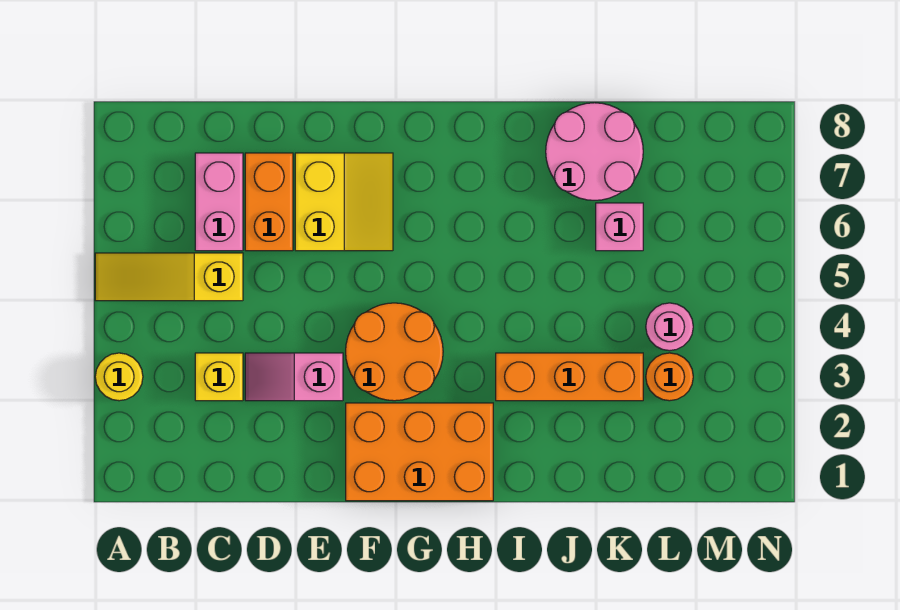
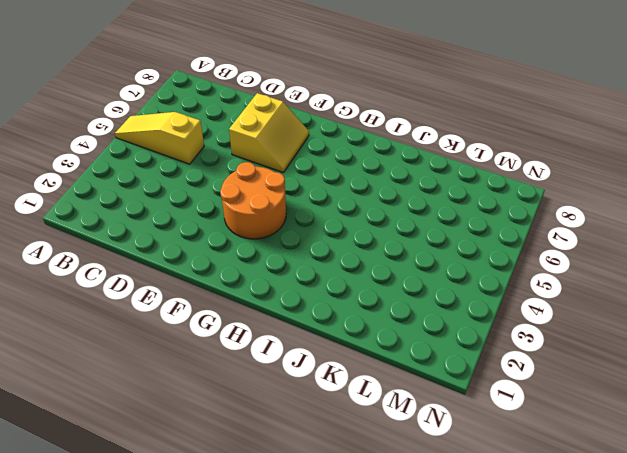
none -> yellow 1x1 round brick [95,353,143,401]
none -> yellow 1x1 brick [195,353,243,401]
none -> pink 1x2 brick [195,153,243,251]

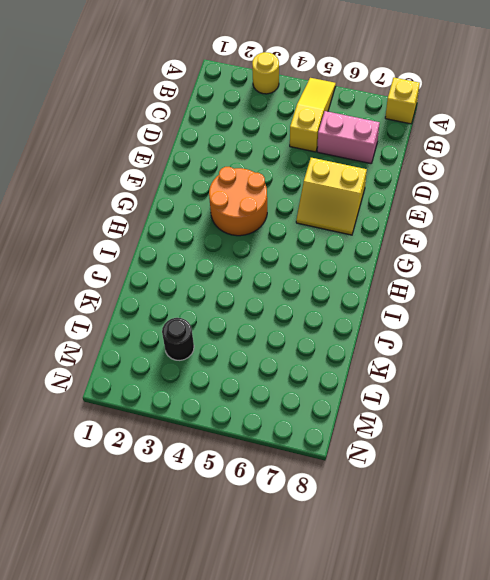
yellow 1x1 brick [385,78,420,124] -> yellow 1x1 brick moved to [195,353,243,401]
black 1x1 round brick [162,318,194,360] -> orange 1x1 round brick [646,353,693,401]
none -> pink 1x2 slope [245,353,343,401]
none -> orange 1x2 brick [245,153,293,251]
none -> orange 2x3 brick [346,403,493,501]

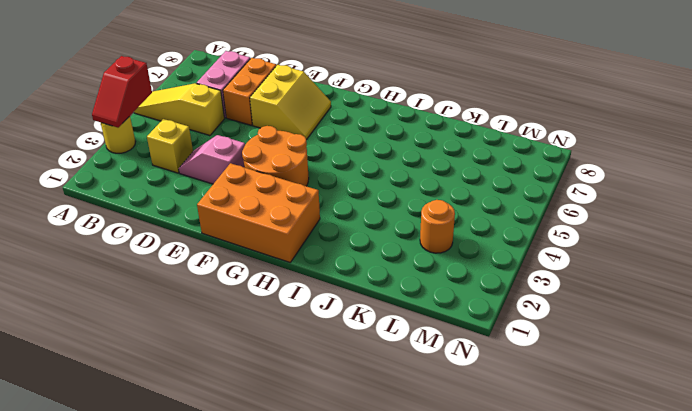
red 1x2 slope [92,56,152,128] -> none
none -> orange 1x3 brick [496,353,643,401]
none -> pink 2x2 round brick [546,103,643,200]
none -> pink 1x1 brick [596,203,643,251]

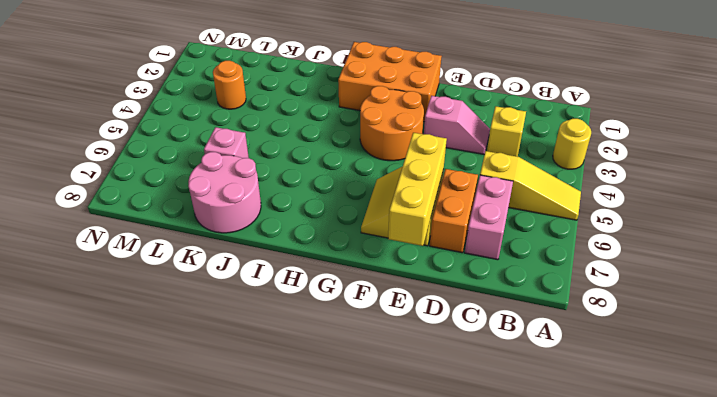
yellow 1x3 brick [388,133,447,246] -> none
none -> orange 1x3 brick [496,353,643,401]
none -> pink 1x1 round brick [646,303,693,351]

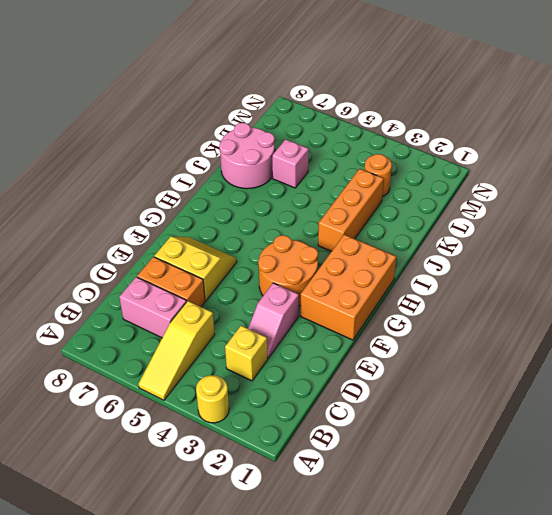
none -> pink 1x1 round brick [646,303,693,351]

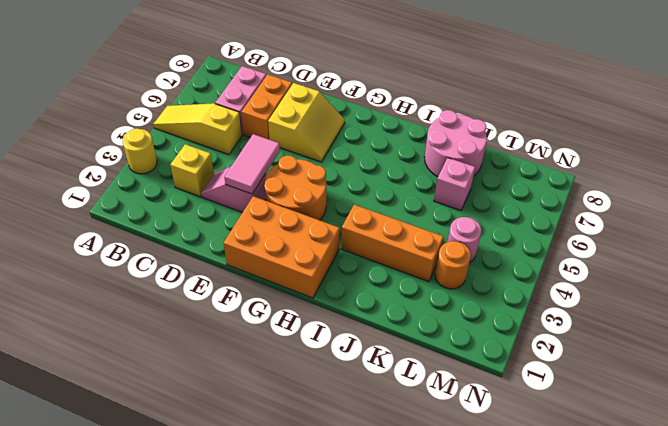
pink 1x2 tile [224,134,280,194] -> none

